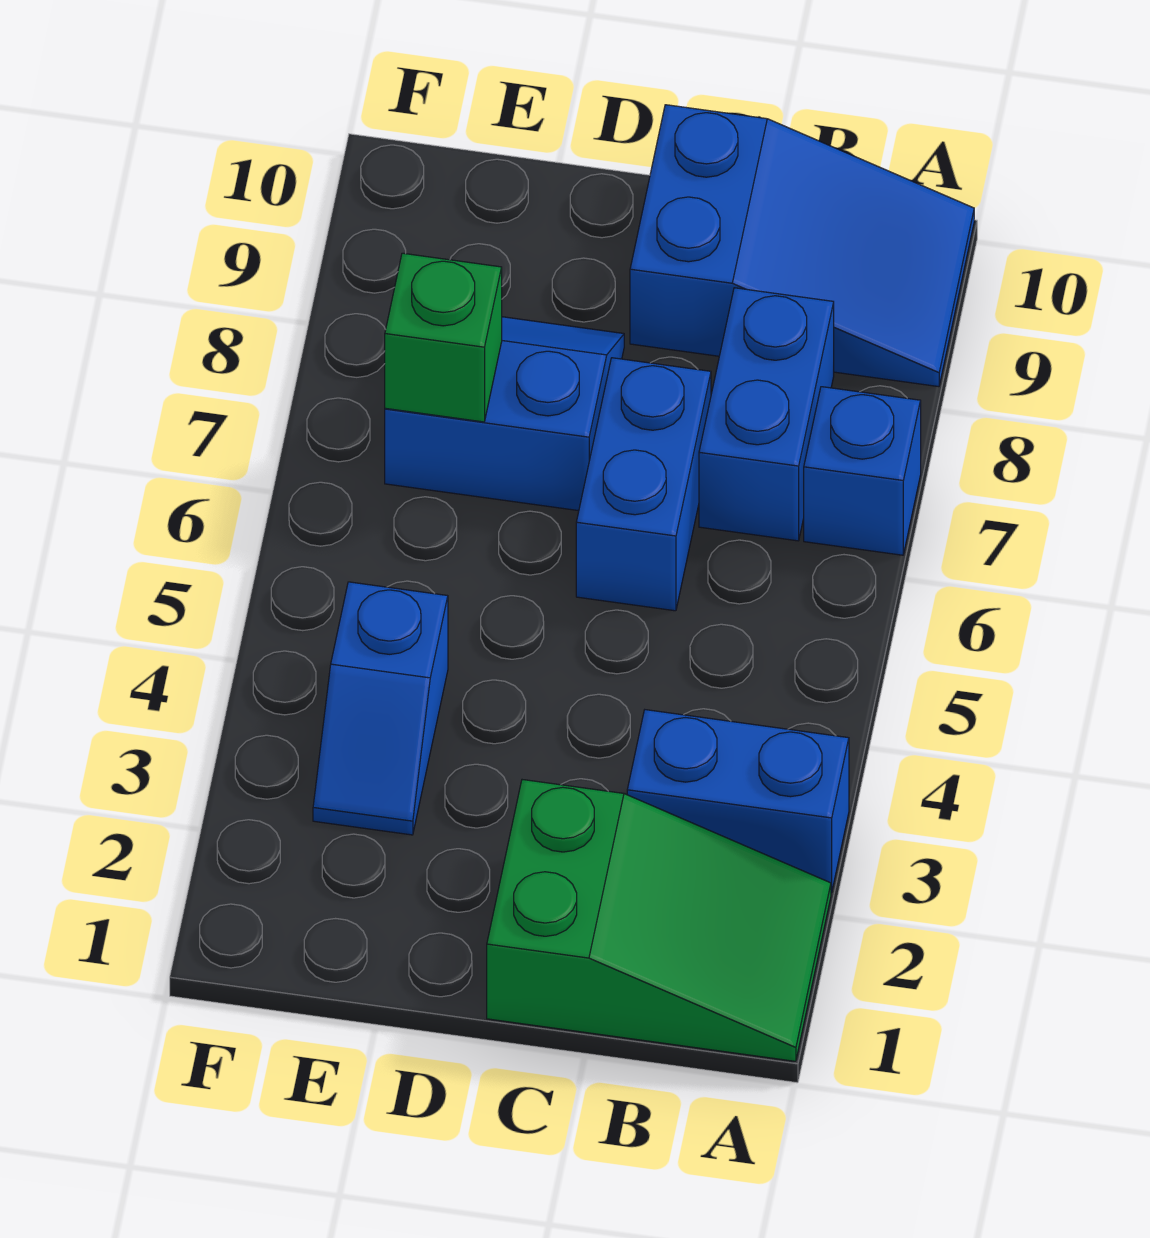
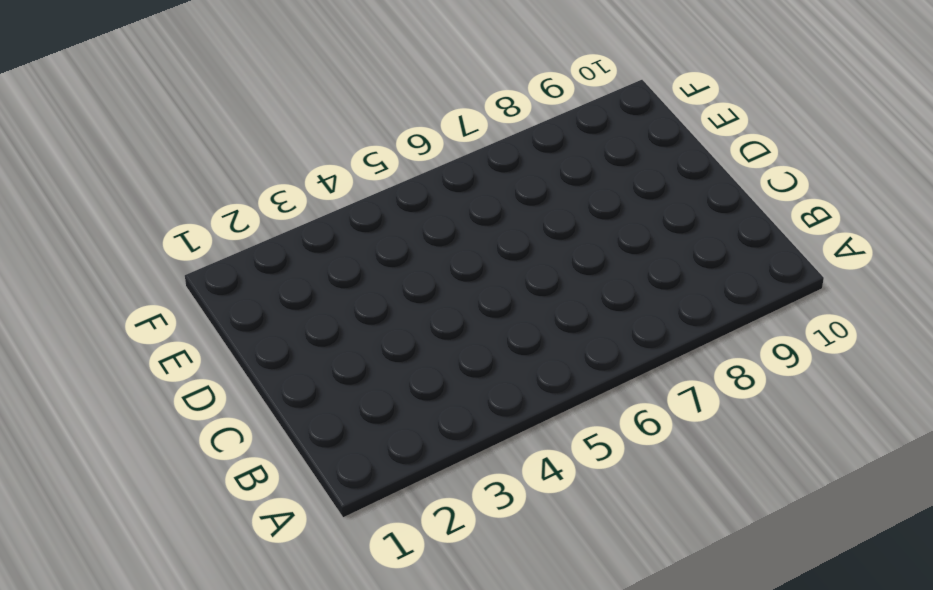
none -> green 2x3 slope [487,780,831,1061]
none -> blue 1x2 brick [627,710,849,893]

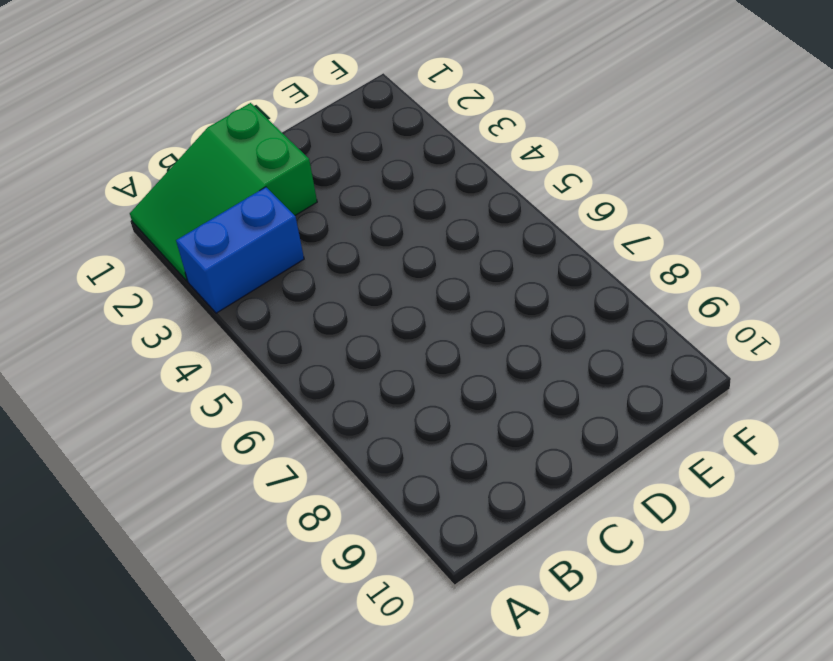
none -> blue 1x1 brick [804,387,921,555]
none -> blue 2x3 slope [630,105,974,387]

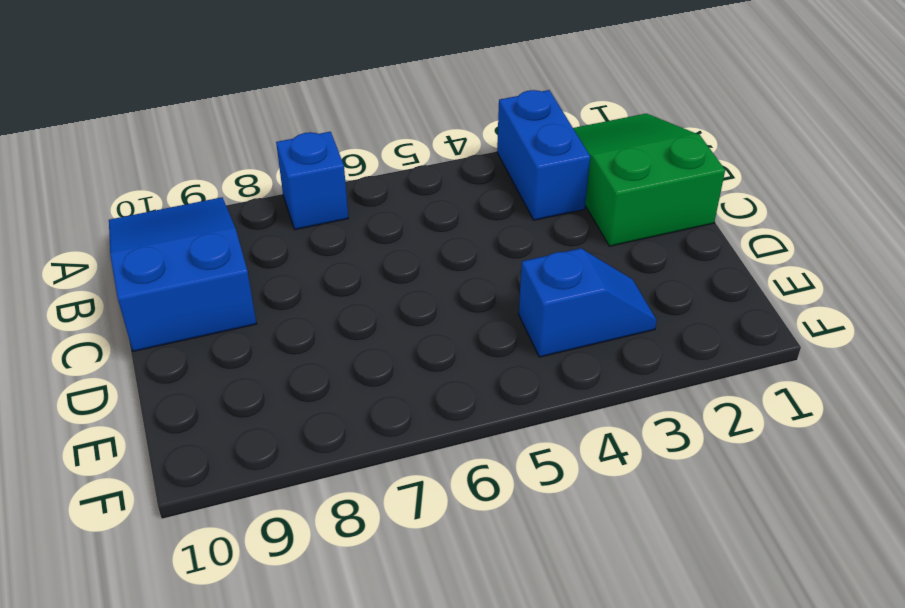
none -> blue 1x2 brick [699,288,834,541]
none -> blue 1x2 brick [576,358,711,611]

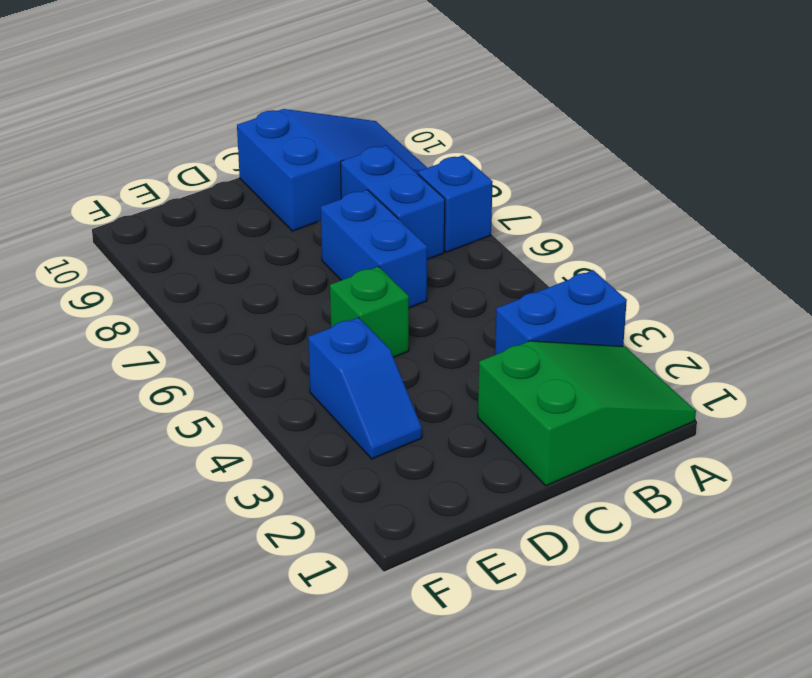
green 1x1 brick [330,266,409,357] -> green 1x1 brick moved to [385,253,502,422]
none -> blue 2x2 slope [385,317,624,511]

